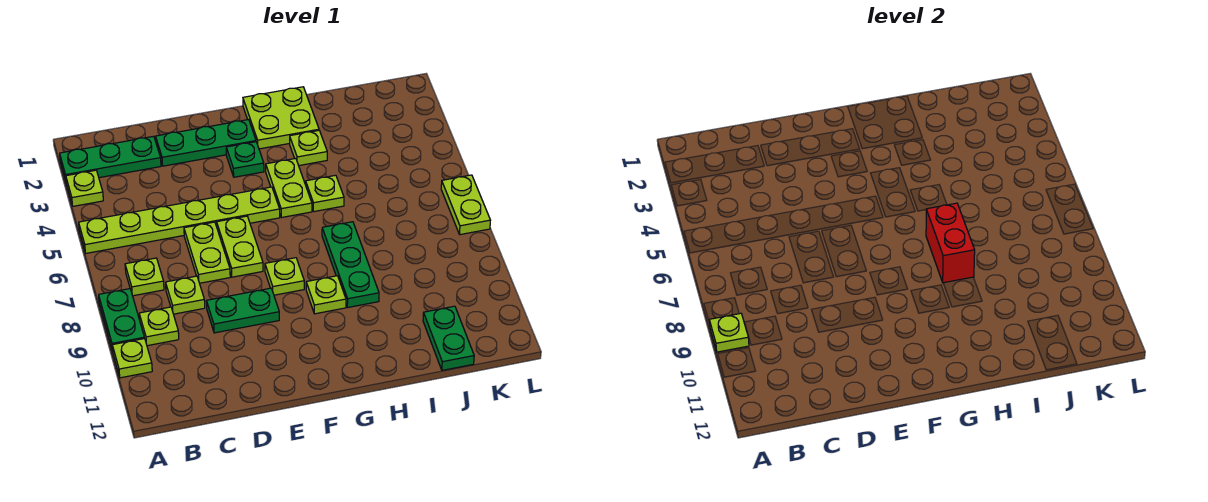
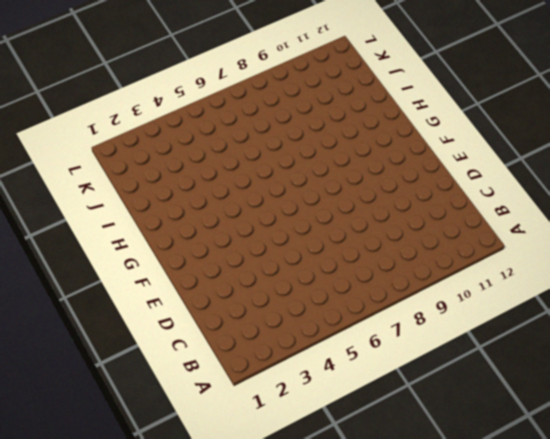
none -> green 1x3 plate [60,136,161,181]
none -> lime 1x1 plate [66,170,103,206]
none -> lime 1x6 plate [79,187,280,253]

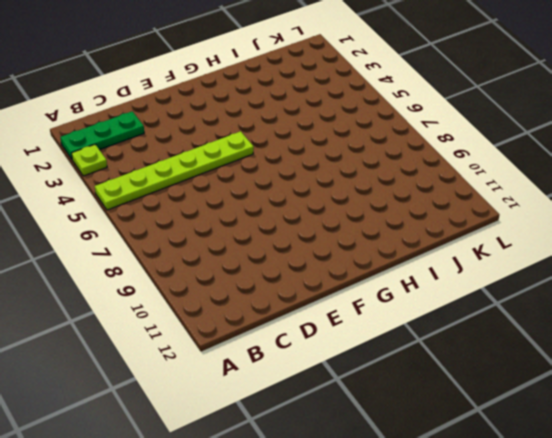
none -> green 1x2 plate [99,289,145,351]
none -> lime 1x1 plate [112,339,152,378]
none -> lime 1x1 plate [125,258,164,296]

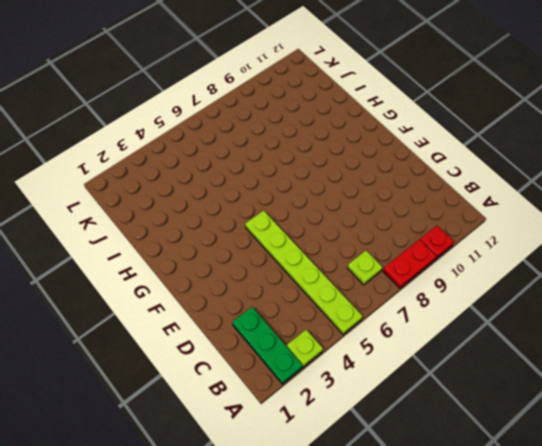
red 1x2 plate [383,239,437,288] -> green 1x2 plate [99,289,145,351]
red 1x1 plate [420,226,454,259] -> lime 1x1 plate [112,339,152,378]
none -> lime 1x1 plate [139,307,179,346]
none -> lime 1x1 plate [166,276,205,314]
none -> green 1x3 plate [156,120,256,166]

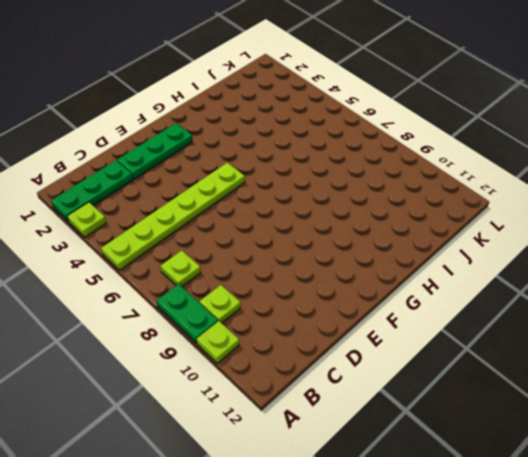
none -> lime 1x1 plate [166,276,205,314]
none -> lime 1x2 plate [184,222,230,283]
none -> green 1x2 plate [206,288,279,333]

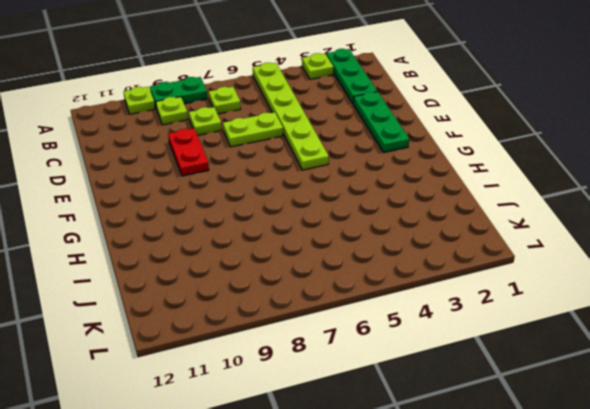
red 1x2 plate [168,128,209,176] -> green 1x2 plate [206,288,279,333]
none -> lime 1x2 plate [217,216,263,277]
none -> green 1x1 plate [226,142,264,177]
none -> lime 1x1 plate [265,258,304,295]

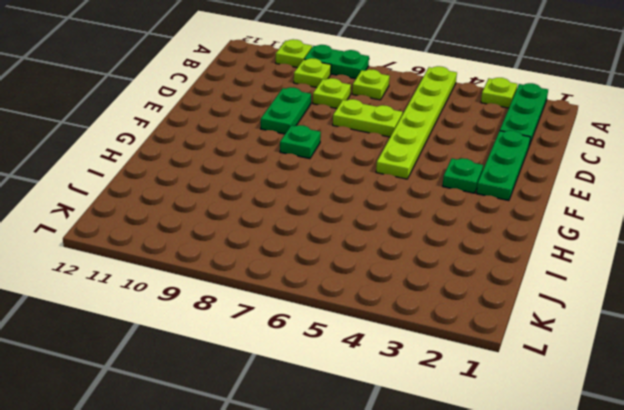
green 1x1 plate [280,125,321,159] -> lime 1x1 plate [265,258,304,295]
none -> lime 1x2 plate [217,216,263,277]
none -> lime 2x2 plate [243,87,319,149]
none -> lime 1x2 plate [266,158,312,218]

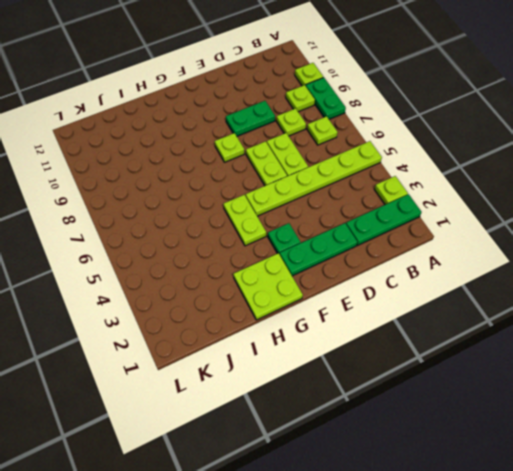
none -> lime 1x1 plate [306,276,346,314]
none -> lime 1x1 plate [290,131,327,166]
none -> lime 1x1 plate [306,175,344,211]

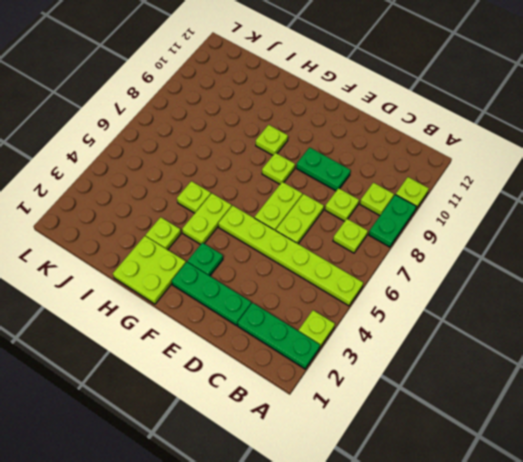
none -> green 1x3 plate [322,222,379,307]
none -> green 1x2 plate [423,306,474,370]
none -> lime 1x2 plate [441,175,491,235]

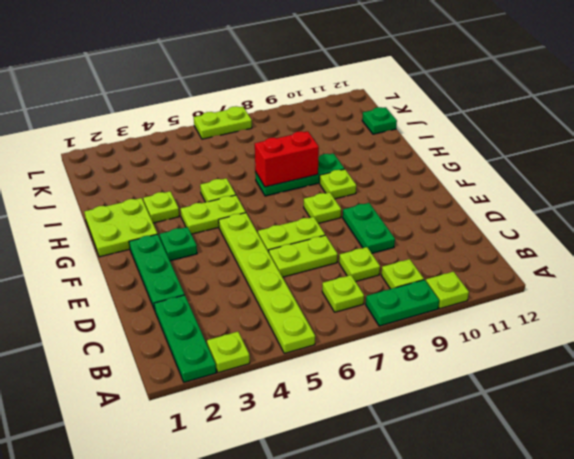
green 1x1 plate [362,107,397,134] -> green 1x2 plate [423,306,474,370]
none -> lime 1x1 plate [709,313,749,352]

